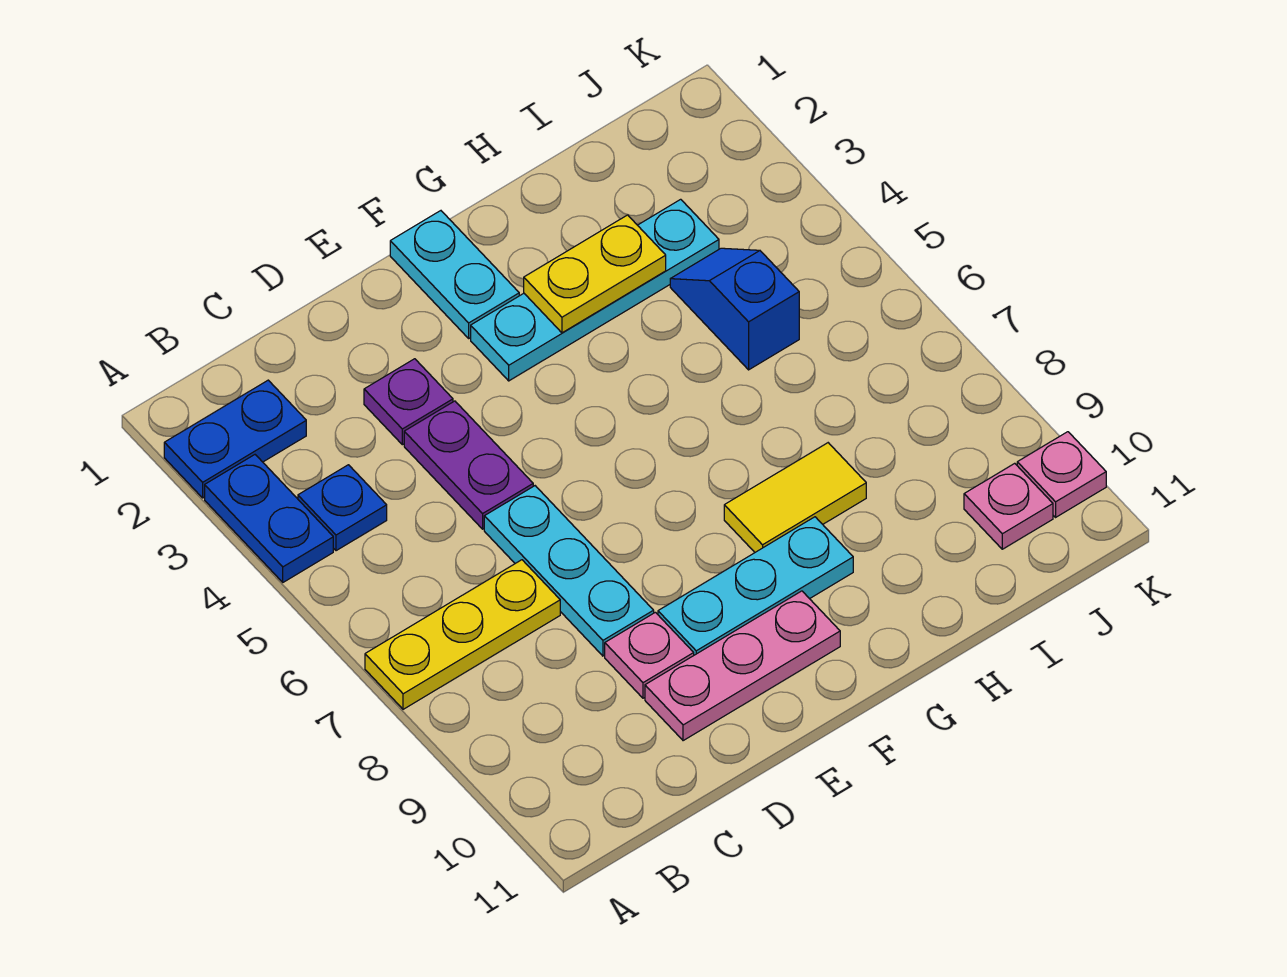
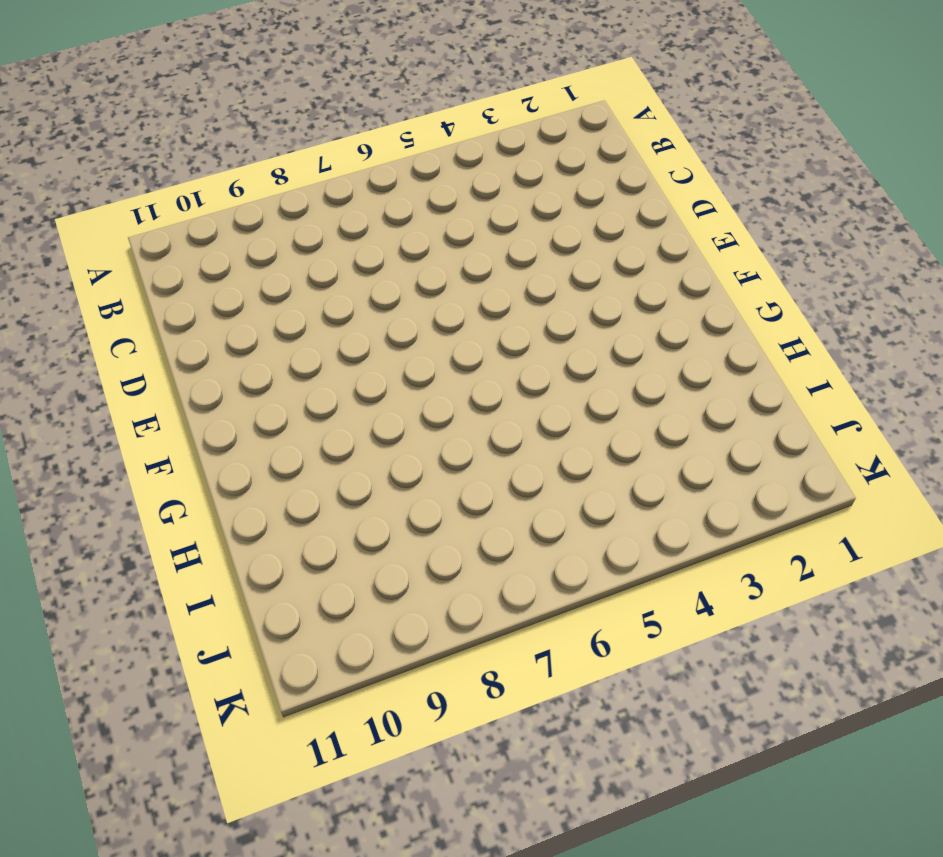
none -> blue 1x2 plate [164,380,306,498]
none -> blue 1x2 plate [205,455,333,582]
none -> yellow 1x3 plate [365,560,560,709]

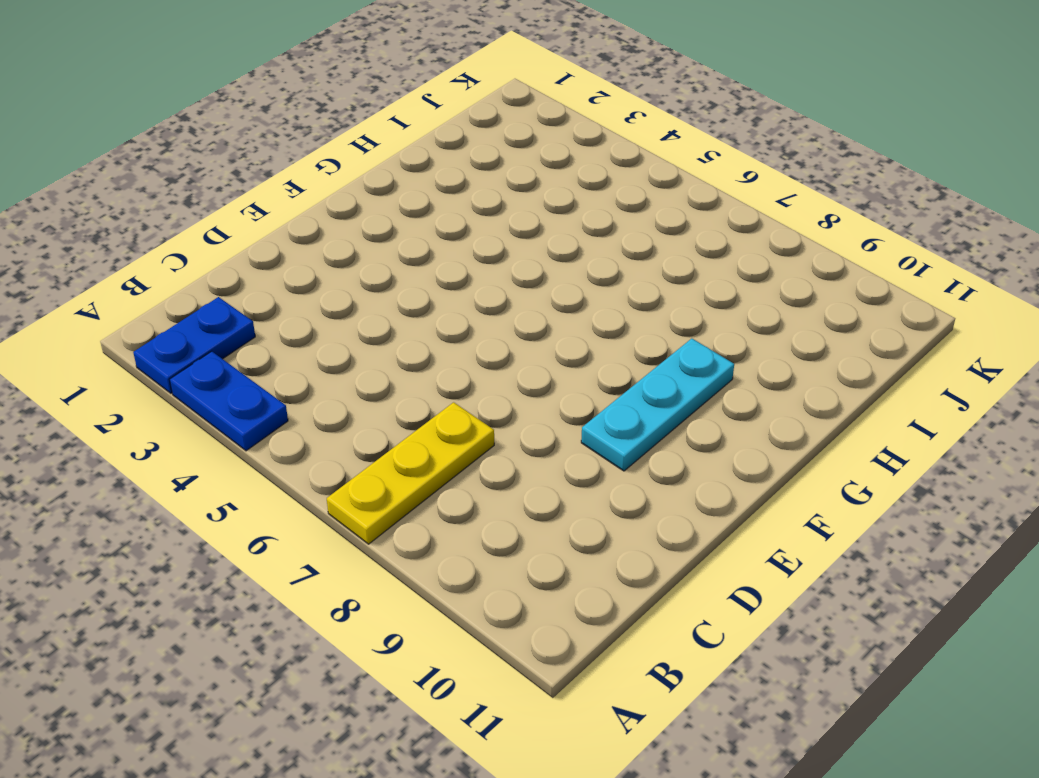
none -> blue 1x1 plate [298,465,387,551]
none -> purple 1x1 plate [364,359,453,445]
none -> purple 1x2 plate [404,401,533,529]

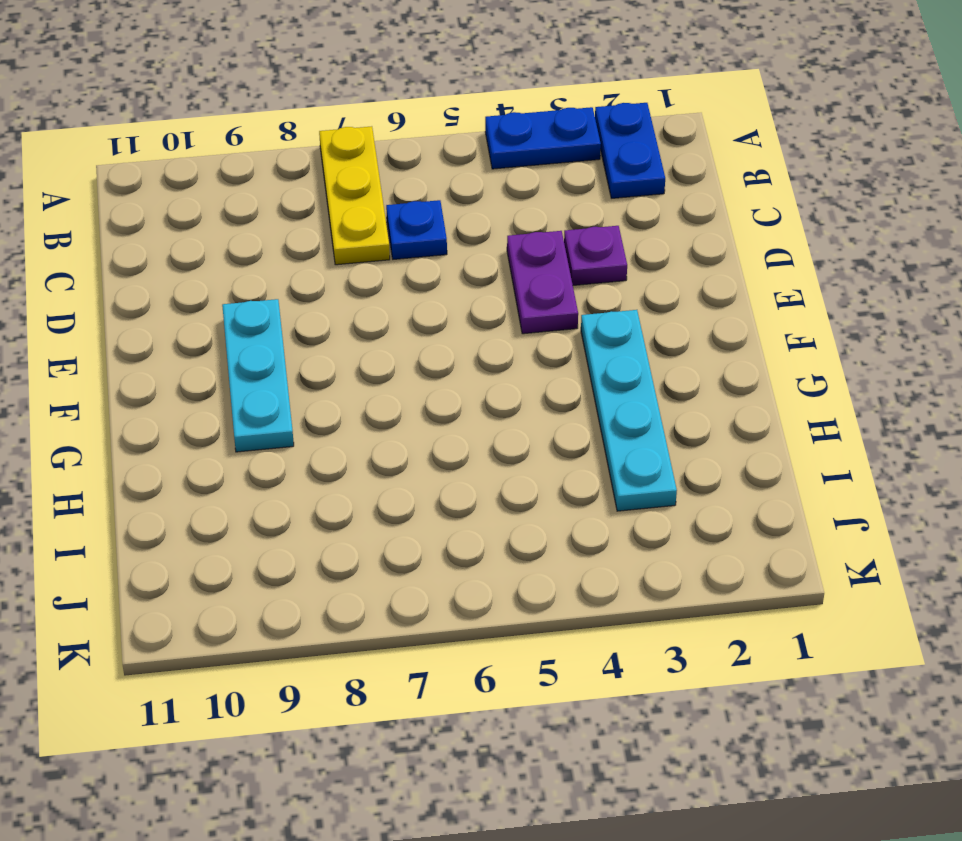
blue 1x1 plate [386,200,447,259] -> blue 1x1 plate moved to [298,465,387,551]
purple 1x2 plate [507,231,578,334] -> purple 1x2 plate turned to [404,401,533,529]
none -> cyan 1x3 plate [484,486,654,656]
none -> pink 1x1 plate [605,612,694,698]
none -> pink 1x3 plate [645,591,840,741]

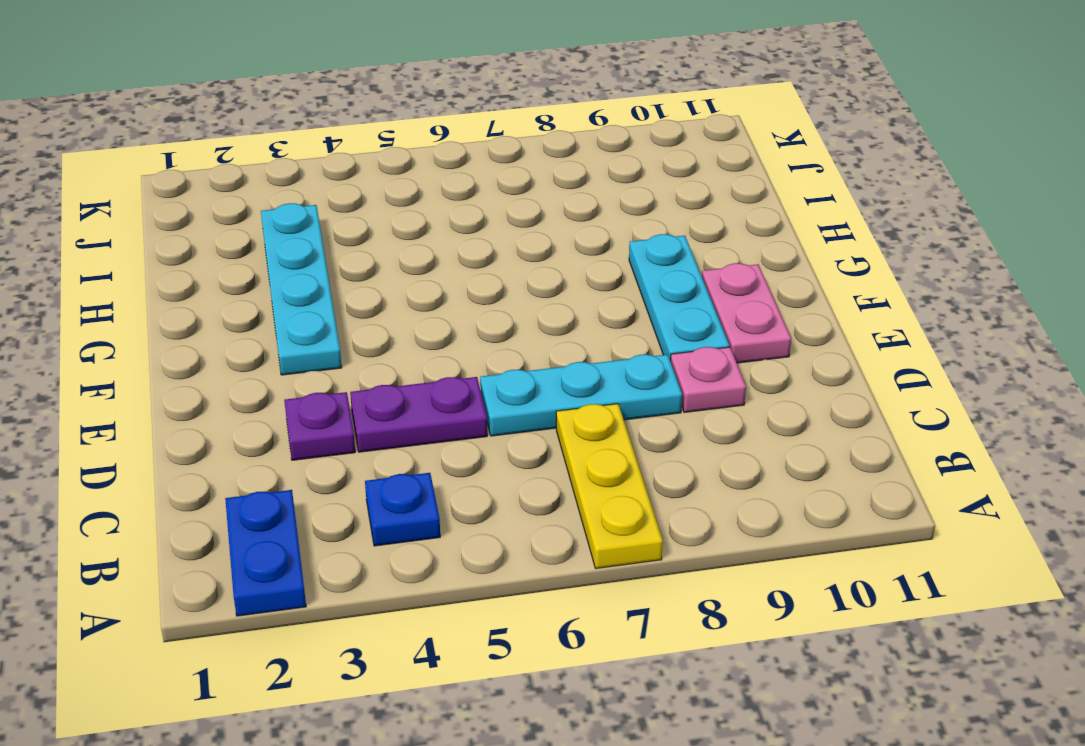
pink 1x2 plate [702,263,791,363] -> pink 1x3 plate [645,591,840,741]
none -> blue 1x2 plate [205,455,333,582]
none -> cyan 1x2 plate [390,211,519,338]
none -> yellow 1x2 tile [724,443,866,552]

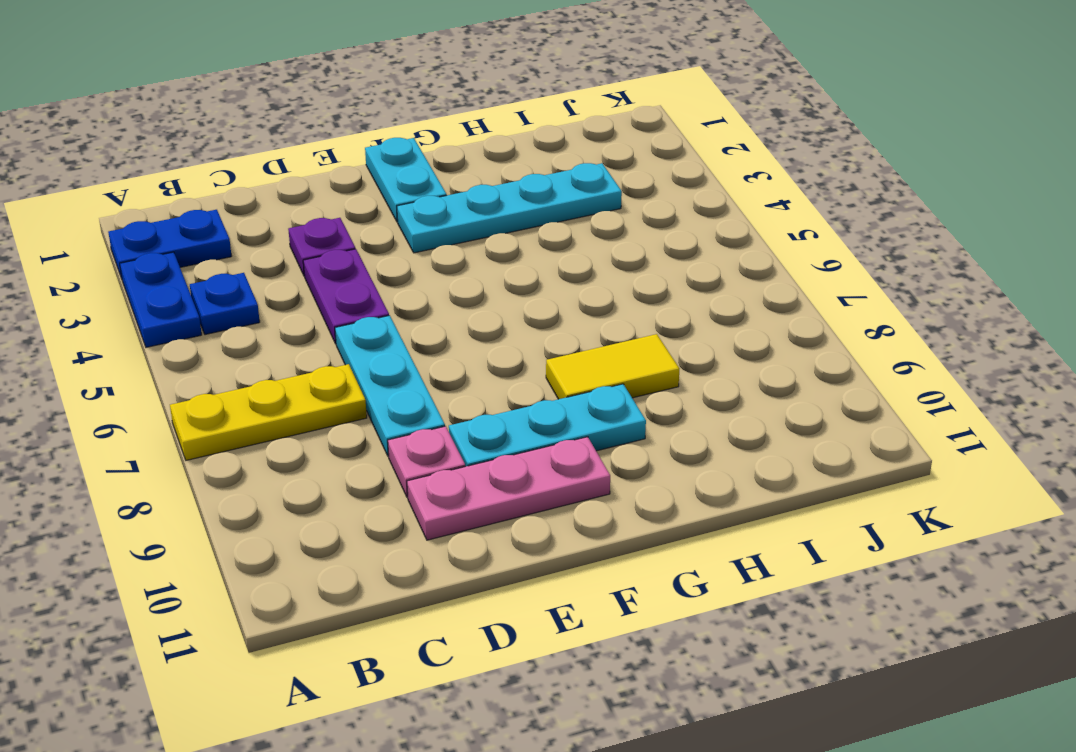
none -> blue 1x2 slope [670,248,799,370]
none -> pink 1x1 plate [964,463,1053,549]
none -> pink 1x1 plate [1017,432,1106,517]

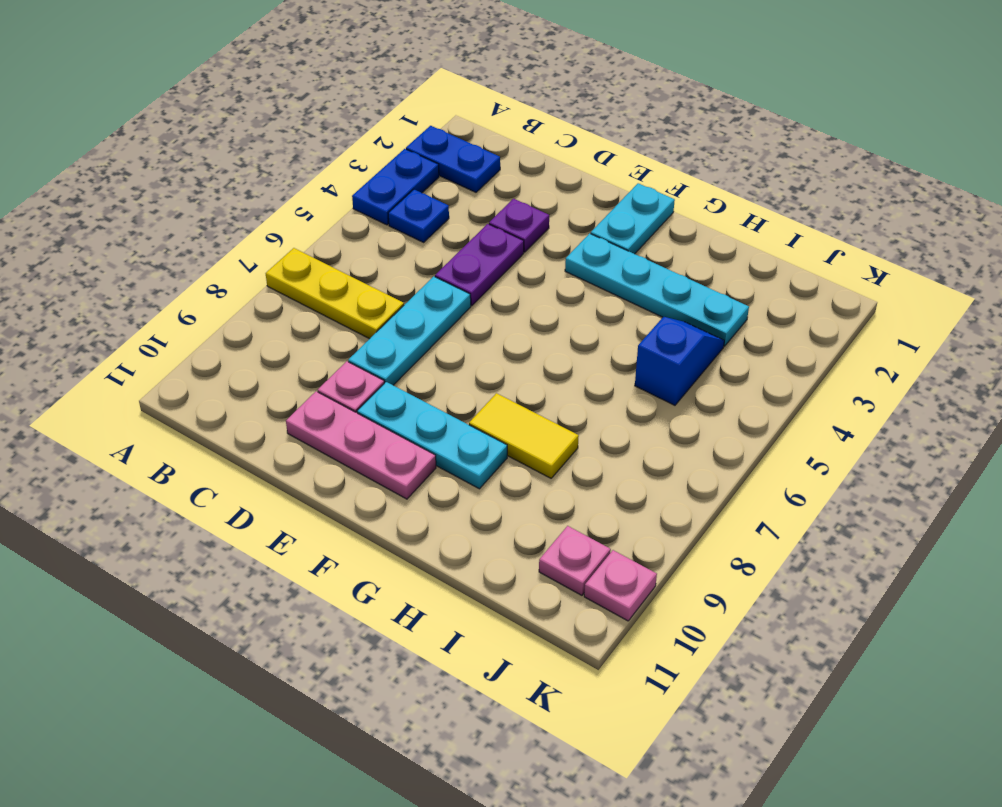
none -> yellow 1x2 plate [524,215,666,333]

